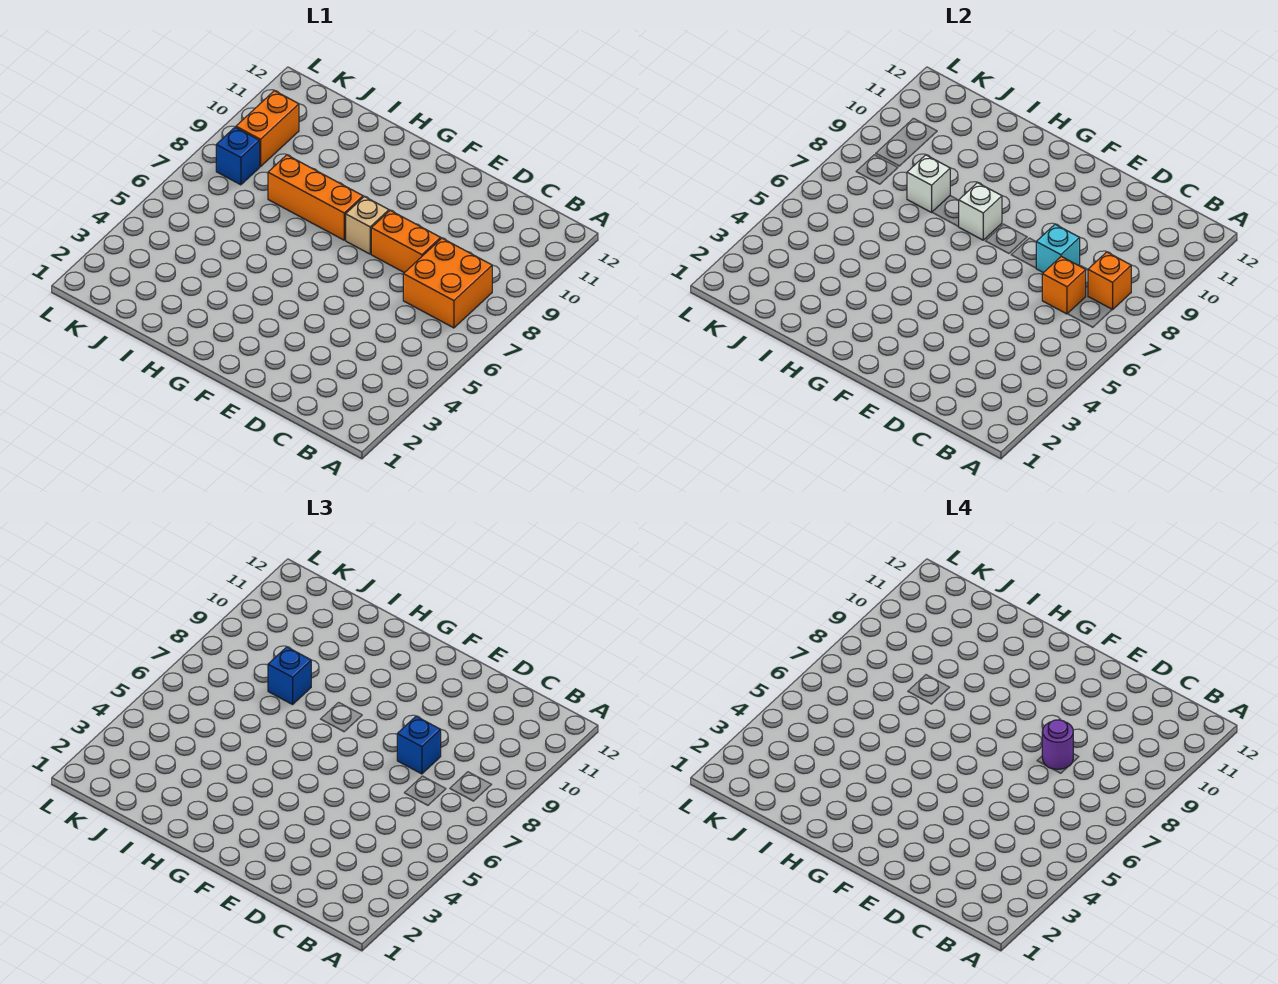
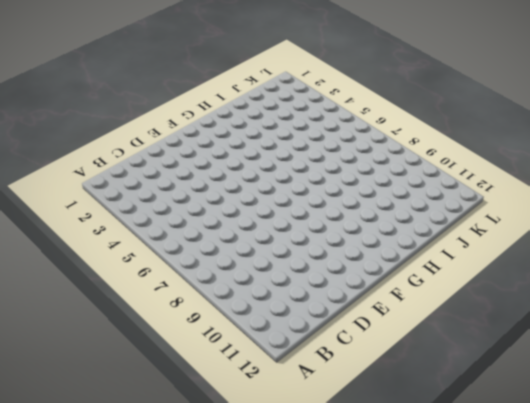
none -> orange 2x2 brick [403,238,492,328]
none -> orange 1x2 brick [371,211,441,273]
none -> tan 1x1 brick [346,197,389,254]

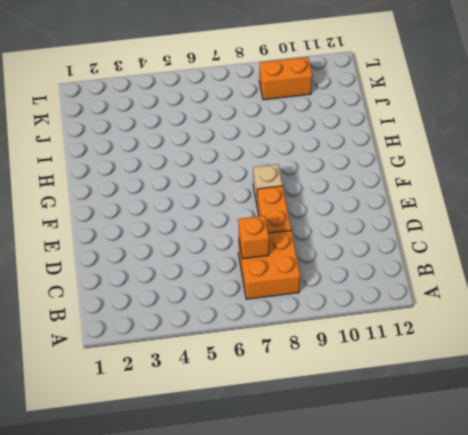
none -> orange 1x3 brick [268,155,363,240]
none -> blue 1x1 brick [216,127,260,185]
none -> orange 1x1 brick [1088,252,1131,310]

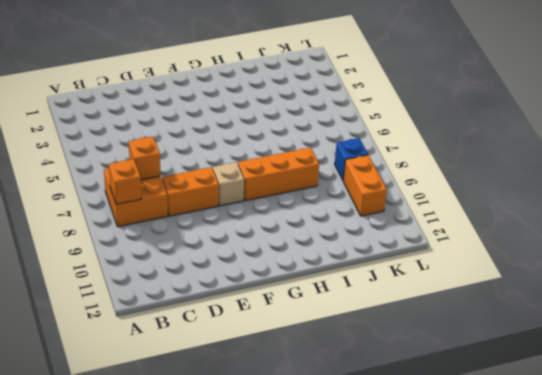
none -> cyan 1x1 brick [1036,224,1080,273]
none -> white 1x1 brick [958,183,1002,240]
none -> white 1x1 brick [907,155,950,212]

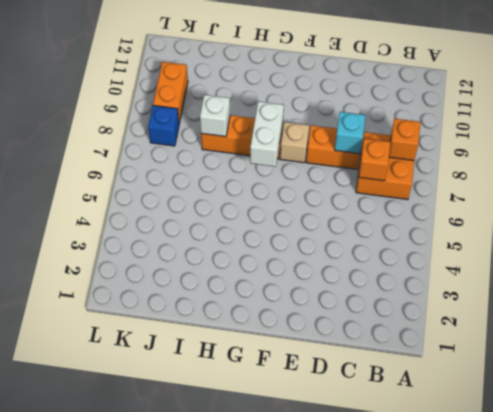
white 1x2 brick [250,102,284,167] -> white 1x1 brick [958,183,1002,240]
none -> blue 1x1 brick [397,716,441,774]
none -> blue 1x1 brick [268,647,311,704]
none -> purple 1x1 round brick [1042,720,1073,769]

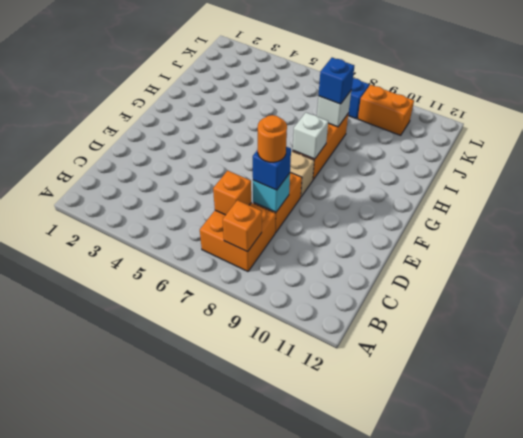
orange 1x1 round brick [258,115,287,162] -> purple 1x1 round brick [1042,720,1073,769]

